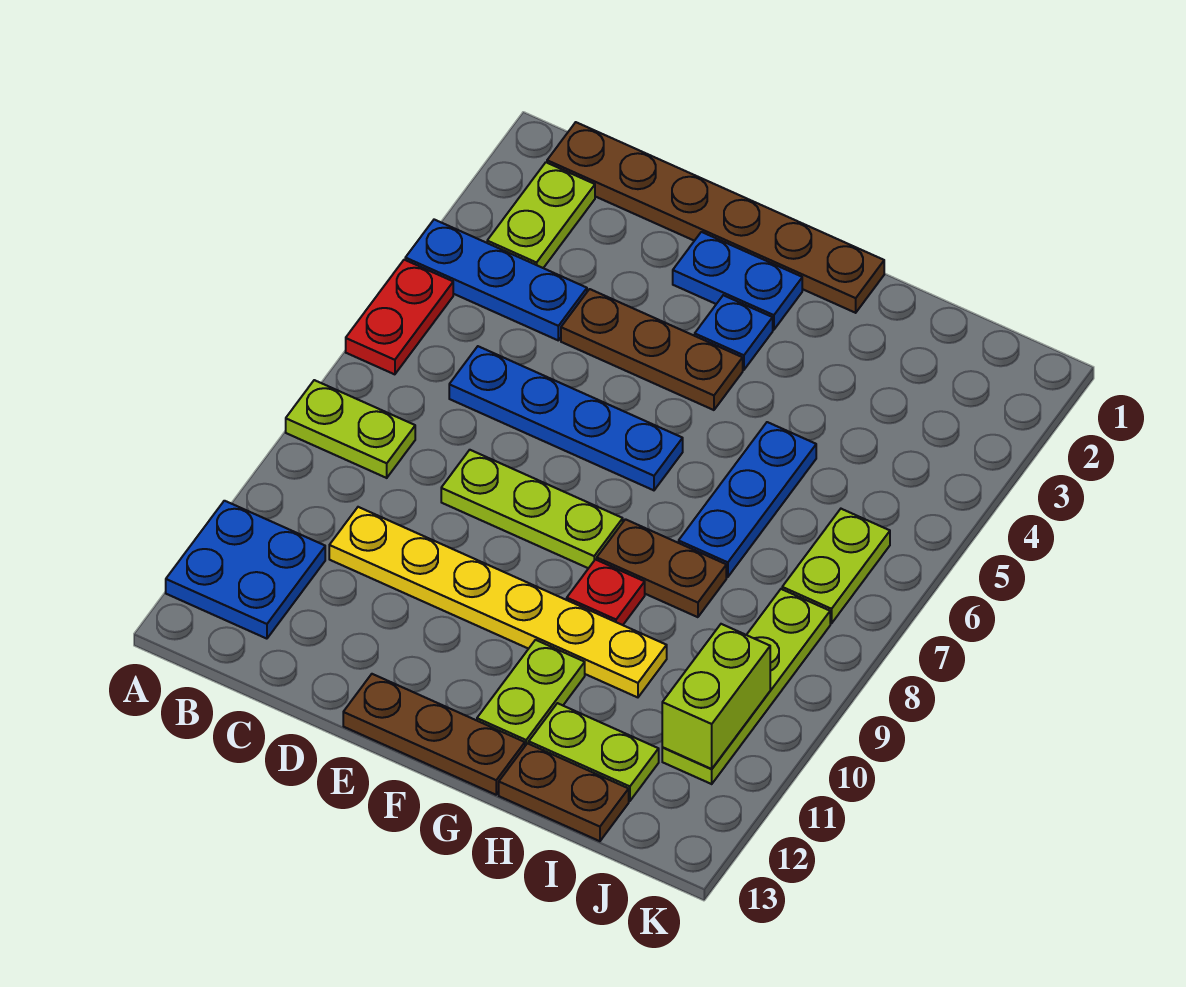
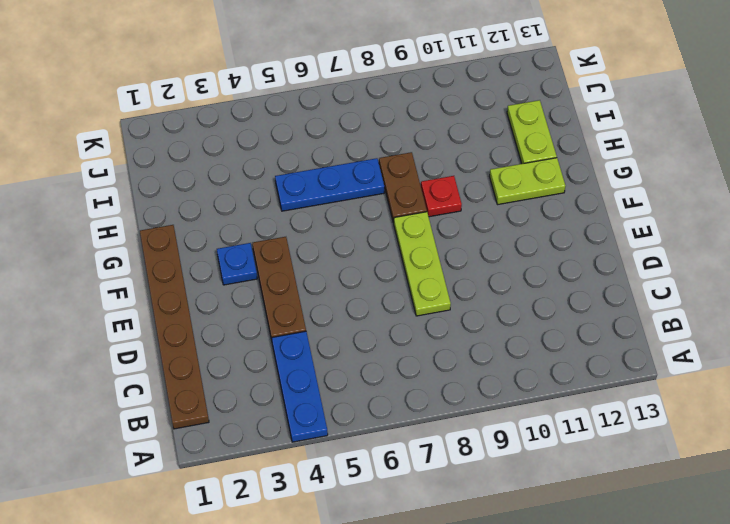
none -> red 1x2 plate [346,260,453,374]
none -> lime 1x2 plate [286,380,415,478]
none -> blue 2x2 plate [166,501,325,639]

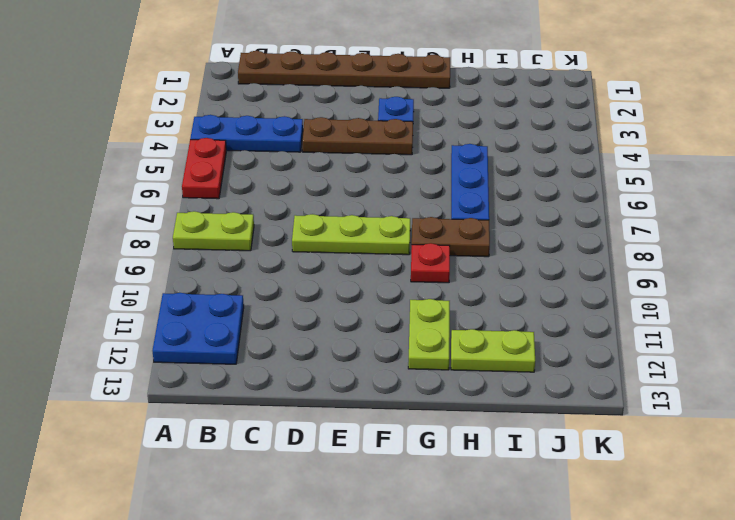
none -> lime 1x2 plate [487,162,595,268]
none -> blue 1x4 plate [449,346,683,490]
none -> yellow 1x6 plate [329,507,667,697]

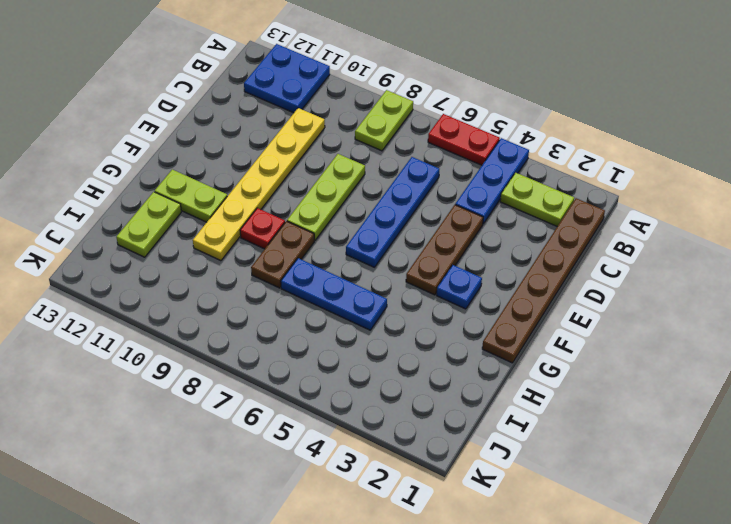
none -> blue 1x2 plate [673,232,802,330]
none -> brown 1x3 plate [343,674,525,795]
none -> brown 1x2 plate [499,743,629,841]

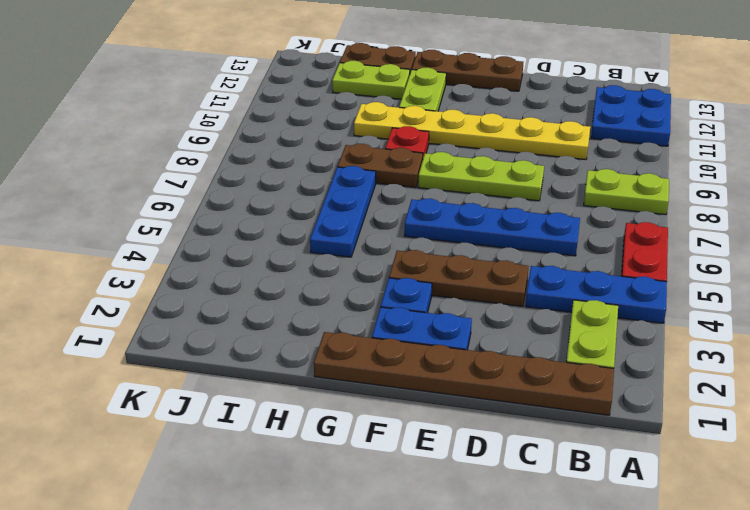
none -> lime 1x2 plate [782,509,890,623]
none -> lime 1x4 plate [662,589,830,784]
none -> lime 1x2 brick [662,624,770,769]

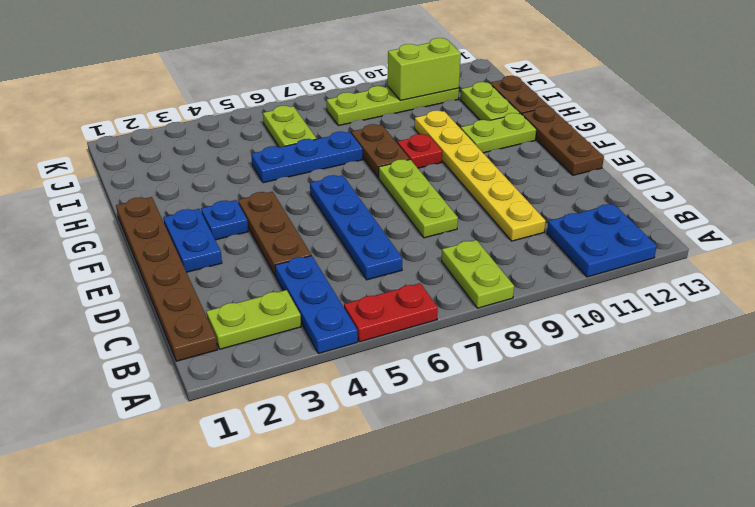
lime 1x2 plate [263,106,316,147] -> lime 1x2 plate turned to [782,509,890,623]

